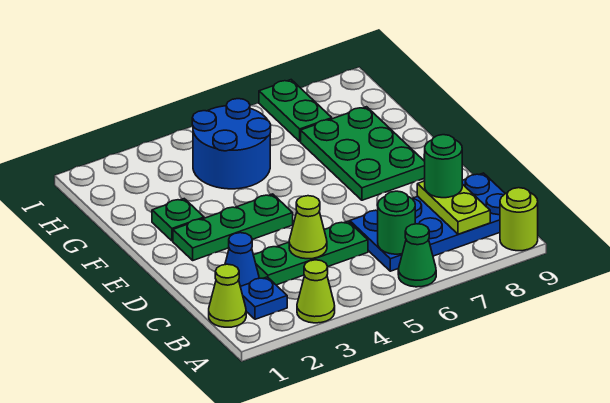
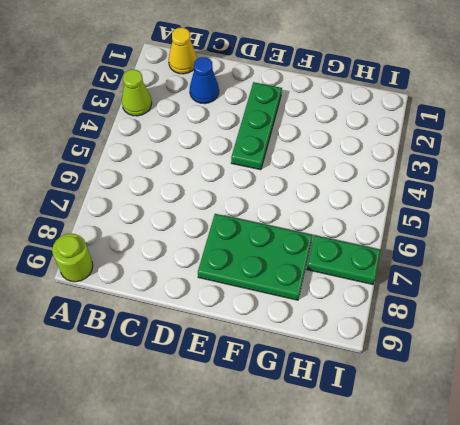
yellow 1x1 cone [169,28,197,74] -> lime 1x1 cone [209,264,246,327]
none -> green 1x1 cone [398,224,436,287]
none -> blue 1x1 plate [240,277,287,319]
none -> blue 2x4 plate [350,173,505,271]

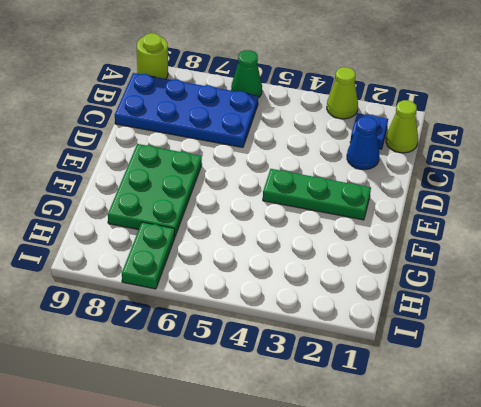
none -> green 1x3 plate [254,221,368,285]
none -> green 1x1 plate [152,199,204,241]
none -> blue 2x2 round brick [192,99,271,189]

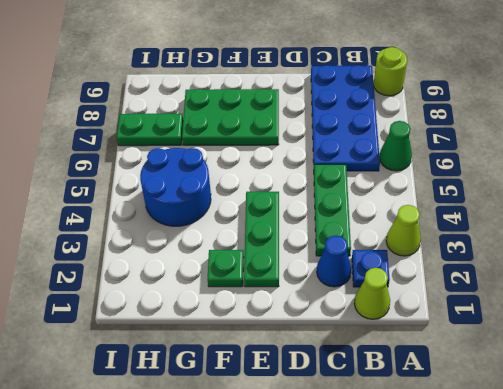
none -> green 1x1 round brick [378,191,415,254]
none -> lime 1x2 plate [417,181,490,234]
none -> lime 1x1 cone [289,196,327,259]

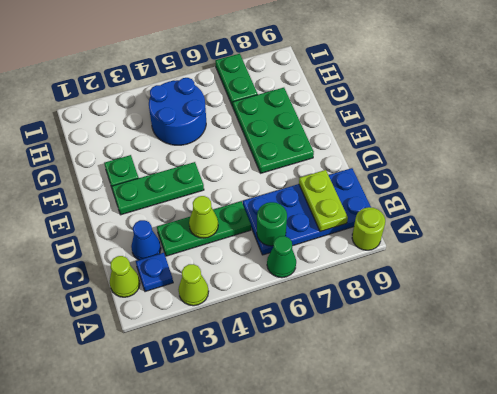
none -> green 1x1 round brick [425,135,462,198]

